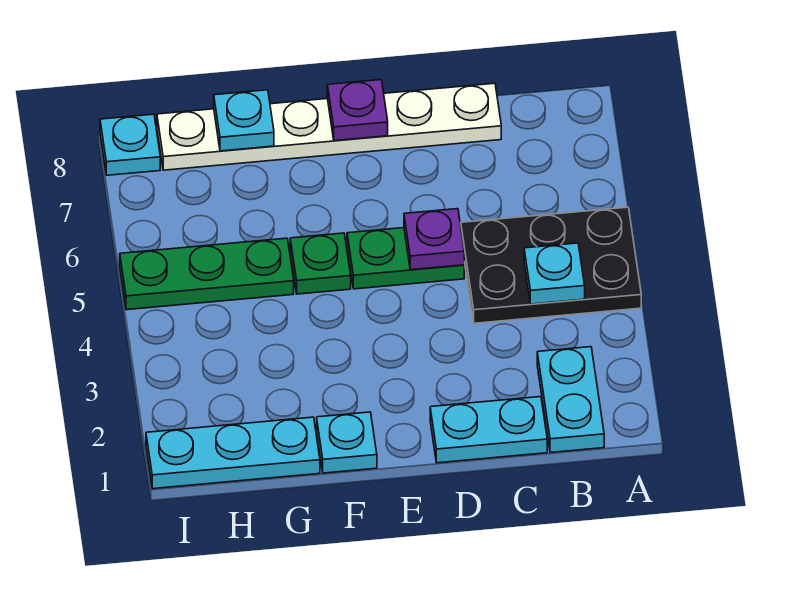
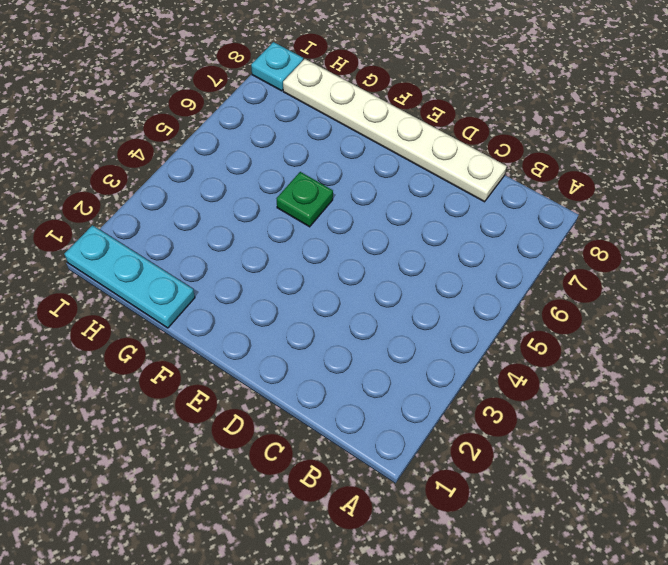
none -> black 2x3 plate [461,207,641,323]
none -> cyan 1x2 plate [537,347,604,453]
none -> cyan 1x2 plate [430,397,547,463]

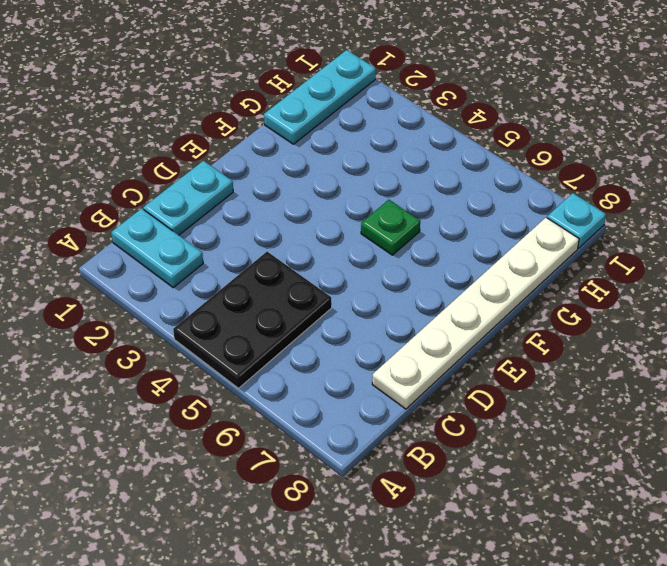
none -> green 1x2 plate [347,228,464,289]
none -> cyan 1x1 plate [317,412,377,473]
none -> green 1x3 plate [120,238,294,310]

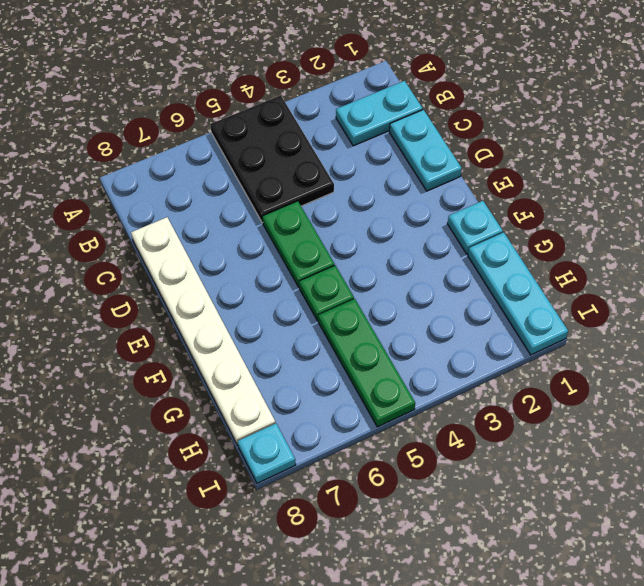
none -> cyan 1x1 plate [524,243,585,304]
none -> purple 1x1 plate [404,209,464,270]
none -> purple 1x1 plate [327,80,388,141]

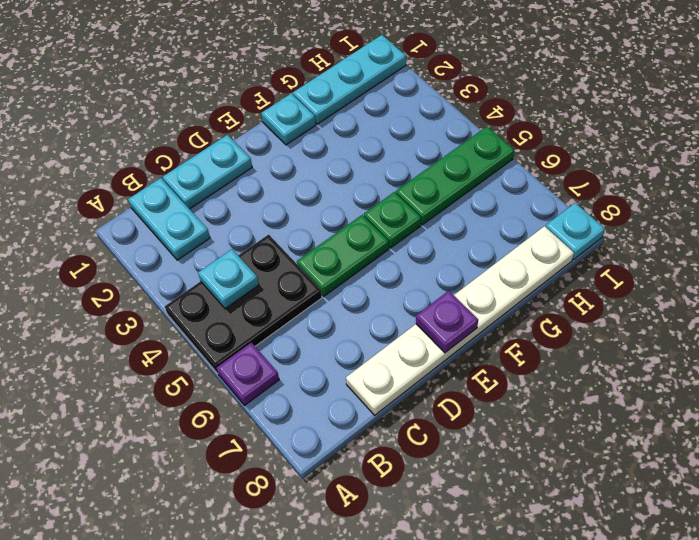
purple 1x1 plate [217,342,279,406] -> purple 1x1 plate moved to [404,209,464,270]
none -> cyan 1x1 plate [214,90,274,151]

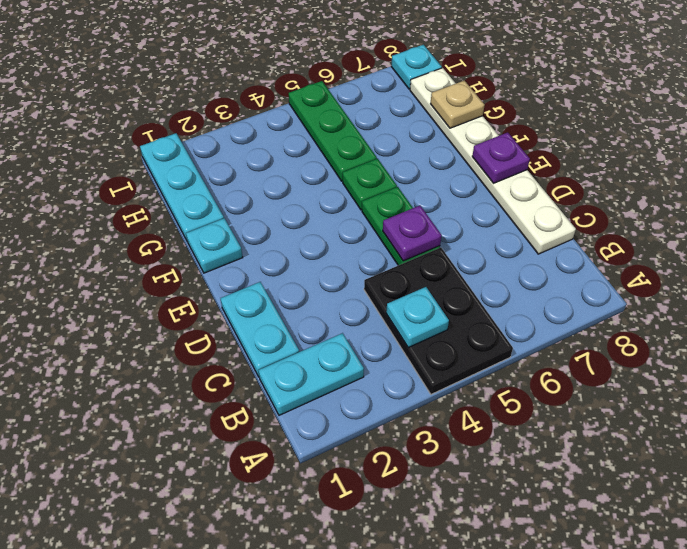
tan 1x1 plate [431,80,485,128] -> cyan 1x1 plate [214,90,274,151]

